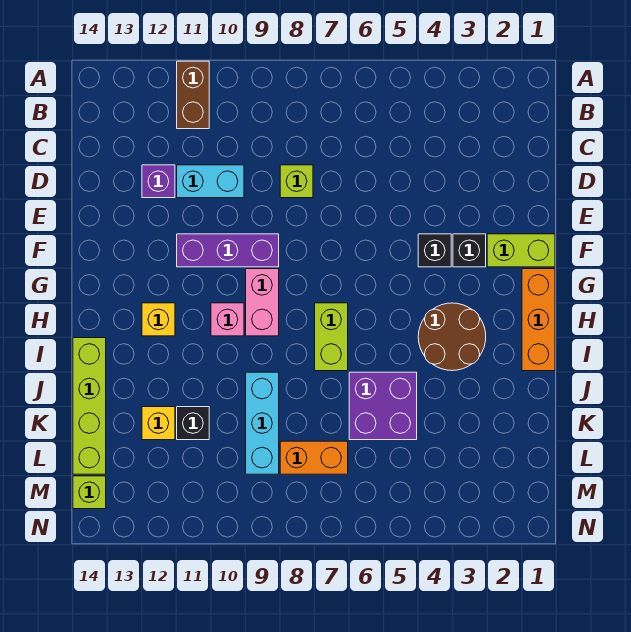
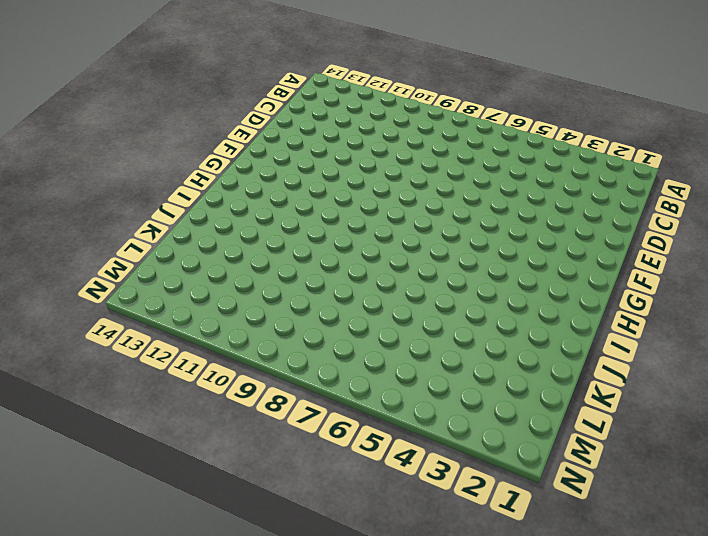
none -> brown 1x2 brick [177,61,209,129]
none -> lime 1x1 brick [280,165,313,198]
none -> cyan 1x2 brick [177,165,244,198]

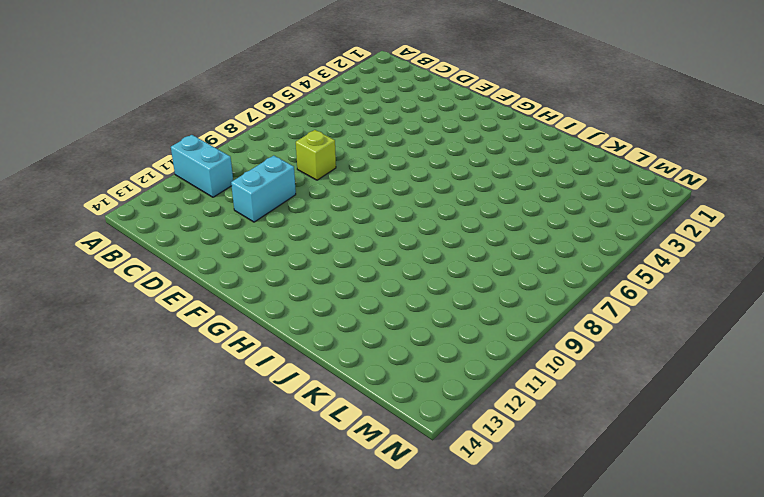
cyan 1x2 brick [171,135,233,197] -> brown 1x2 brick [177,61,209,129]
none -> purple 1x1 brick [142,165,175,198]
none -> lime 1x2 brick [487,234,555,267]
none -> black 1x1 brick [453,234,486,267]

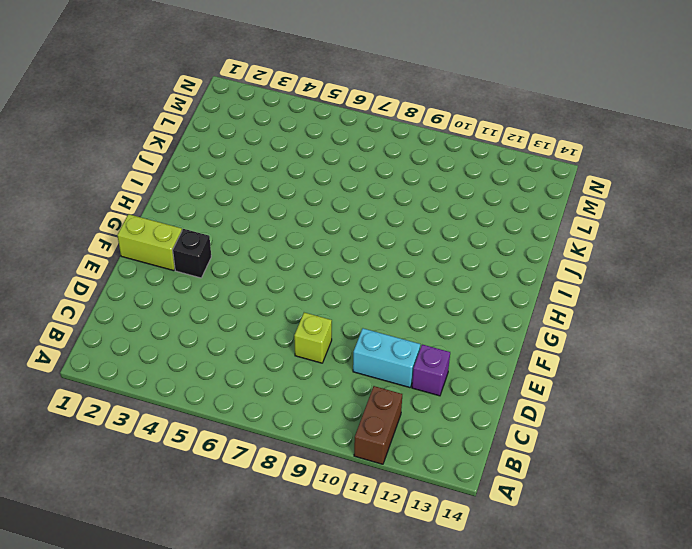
none -> black 1x1 brick [418,234,451,267]
none -> purple 1x3 brick [177,234,279,267]
none -> orange 1x3 brick [522,269,555,371]

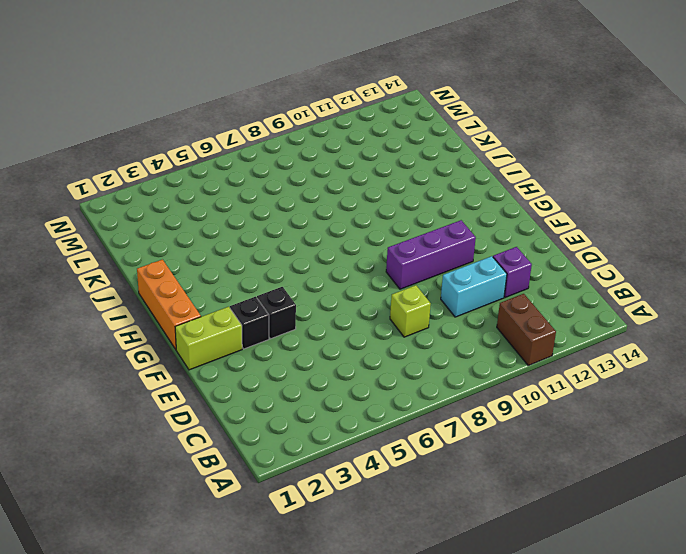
none -> pink 1x2 brick [246,269,279,336]
none -> brown 2x2 round brick [418,303,486,371]
none -> lime 1x2 brick [315,303,348,371]

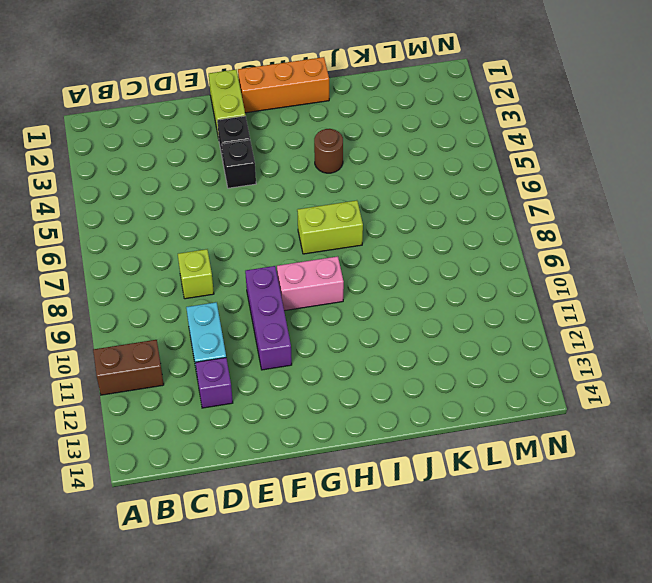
brown 1x1 round brick [314,129,343,173] -> brown 2x2 round brick [418,303,486,371]
none -> pink 1x1 brick [211,303,244,336]
none -> yellow 1x1 brick [142,303,175,336]
none -> lime 1x4 brick [73,338,106,474]

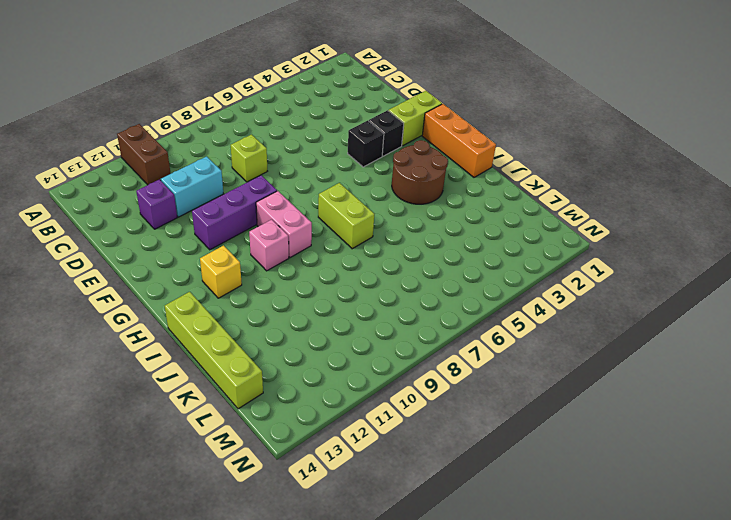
none -> purple 2x2 brick [349,372,417,440]
none -> cyan 1x3 brick [246,372,279,474]
none -> black 1x1 brick [177,407,209,440]

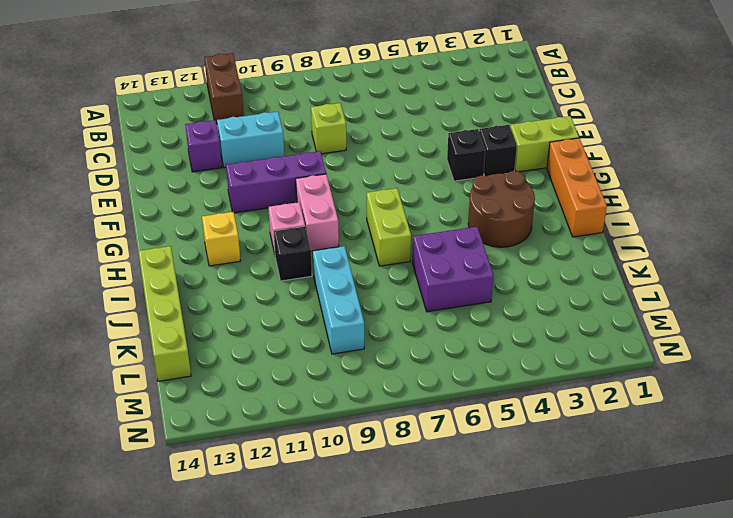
black 1x1 brick [274,226,312,281] -> black 1x1 brick moved to [177,407,209,440]
none -> yellow 1x1 brick [142,407,175,440]
none -> orange 1x2 brick [280,441,348,474]
none -> lime 1x1 brick [73,476,106,509]

